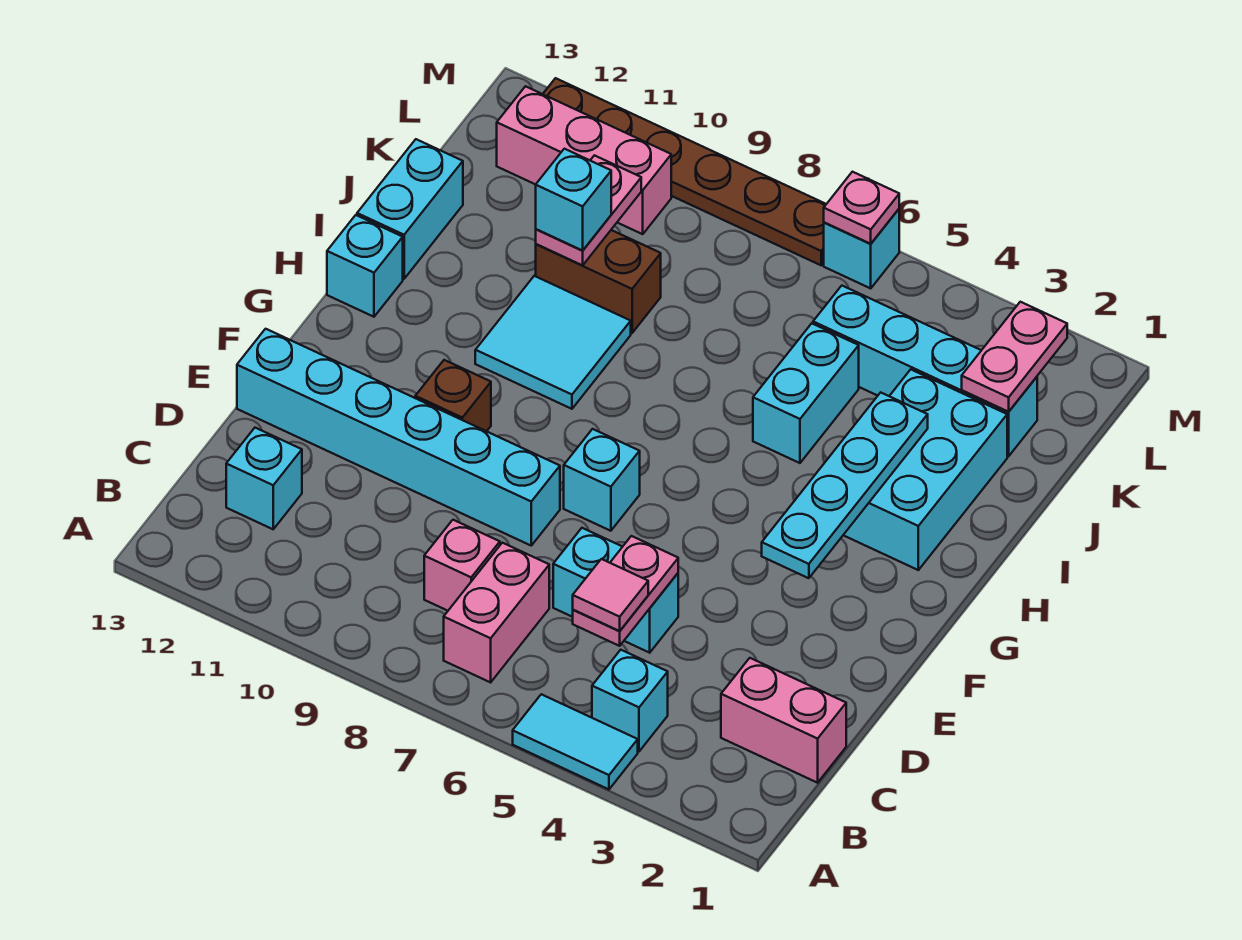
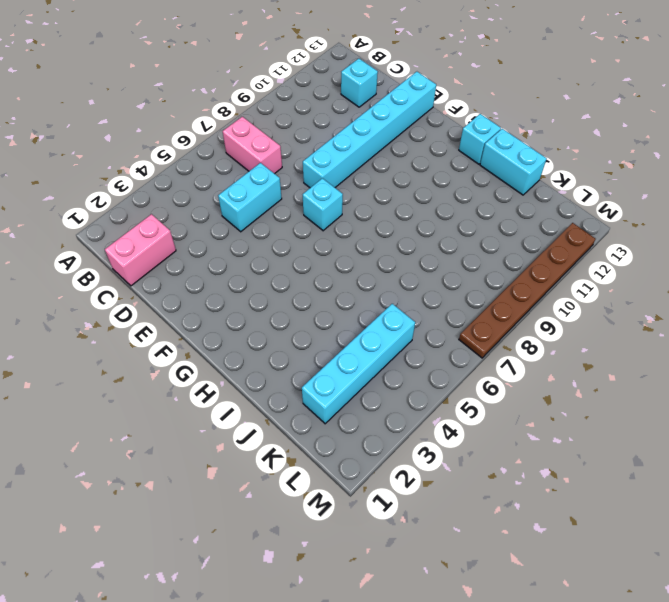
none -> cyan 1x2 tile [513,694,638,789]
none -> cyan 1x1 brick [592,650,668,751]
none -> pink 1x1 brick [424,520,500,611]

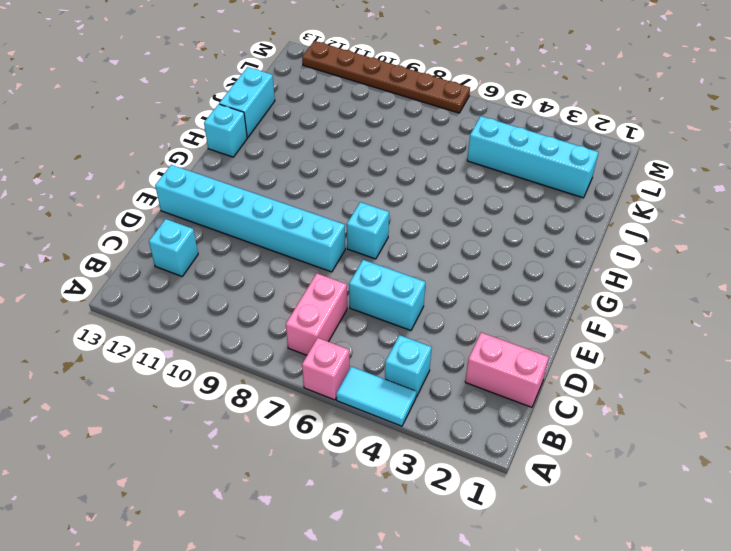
pink 1x1 brick [302,338,350,400] -> pink 1x1 brick moved to [424,520,500,611]
none -> brown 1x1 brick [415,360,491,431]
none -> cyan 2x3 brick [844,369,1007,570]
none -> cyan 2x2 tile [475,276,631,409]

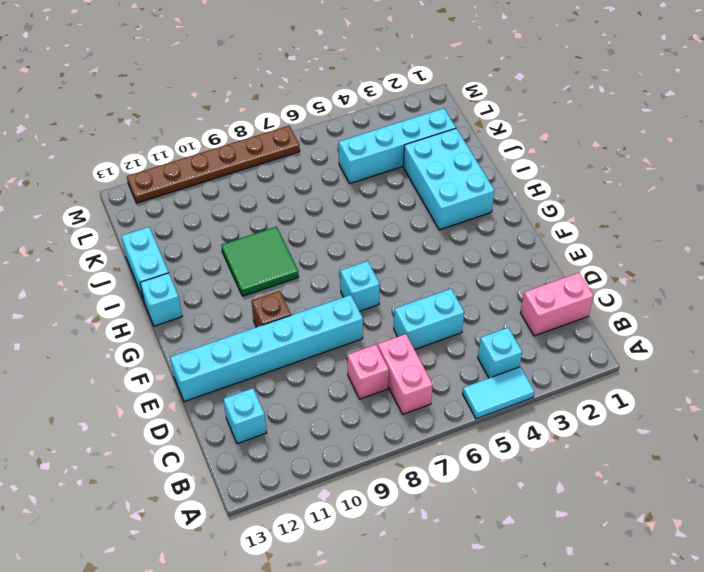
green 2x2 tile [221,227,299,296] -> cyan 2x2 tile [475,276,631,409]
none -> cyan 1x2 brick [753,323,859,463]
none -> brown 1x2 brick [536,230,661,333]
none -> pink 1x3 brick [497,86,671,234]

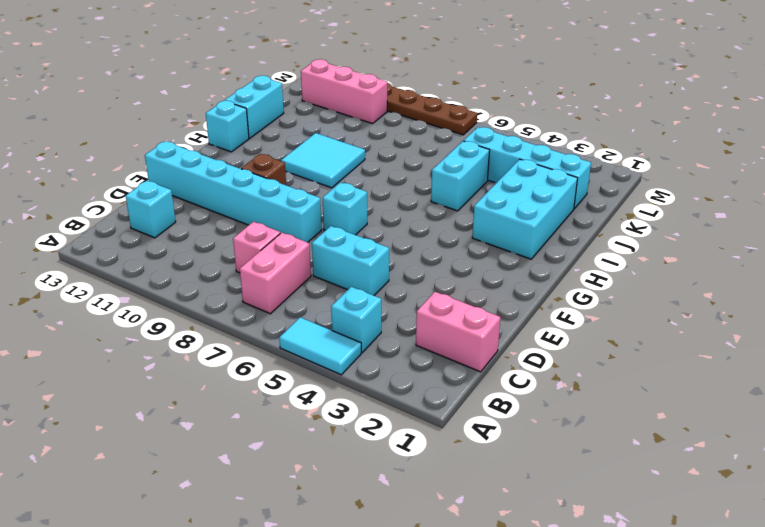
none -> brown 1x2 brick [536,230,661,333]
none -> cyan 1x1 brick [824,209,899,288]
none -> pink 1x2 plate [573,536,678,646]

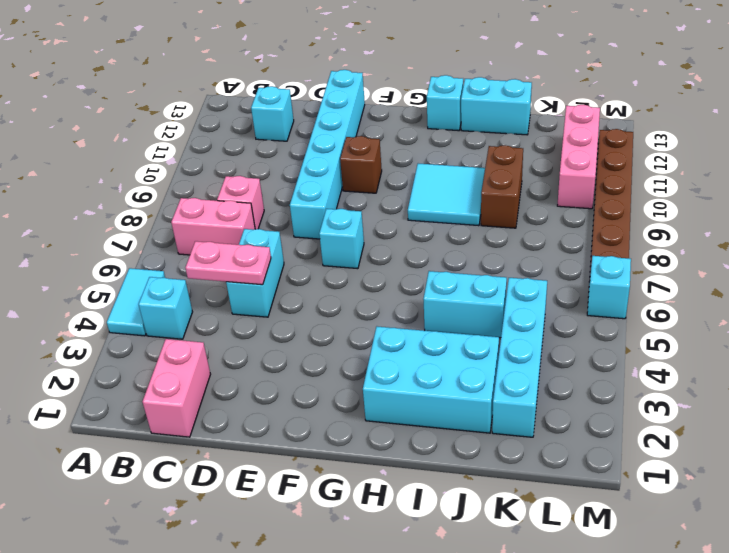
none -> cyan 1x4 plate [762,392,928,578]
none -> pink 1x2 plate [536,155,641,265]
none -> pink 1x2 plate [962,302,1067,412]

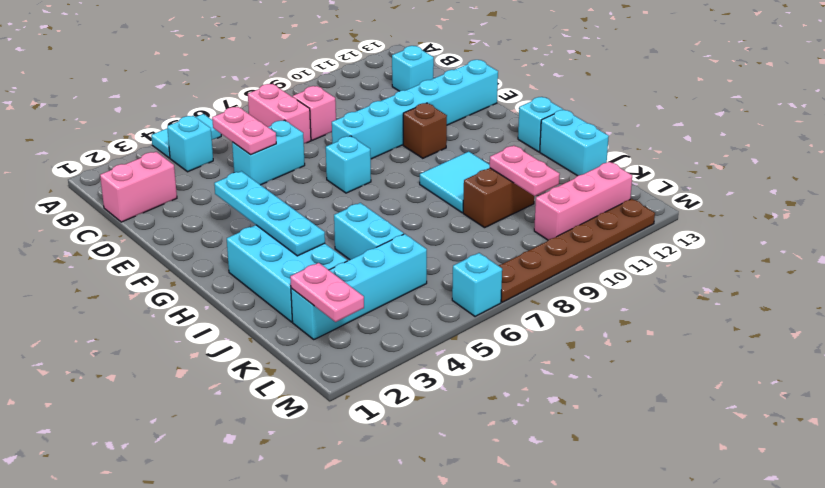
none -> pink 1x1 plate [824,172,899,244]
none -> pink 1x1 tile [573,559,648,631]
none -> cyan 1x1 brick [536,149,611,250]

